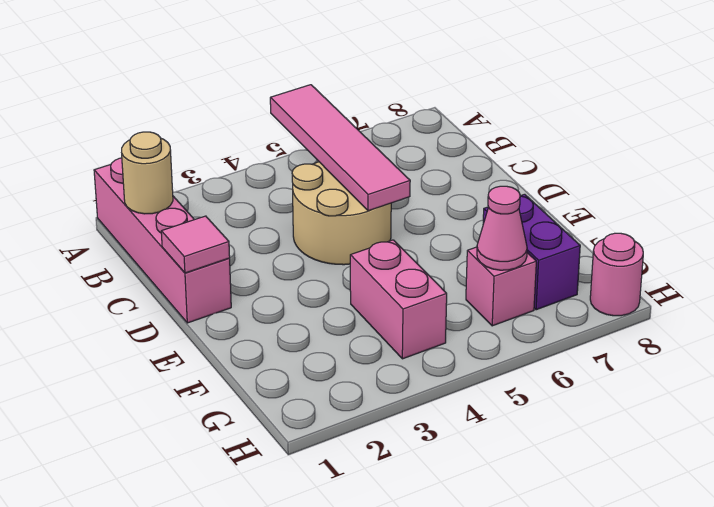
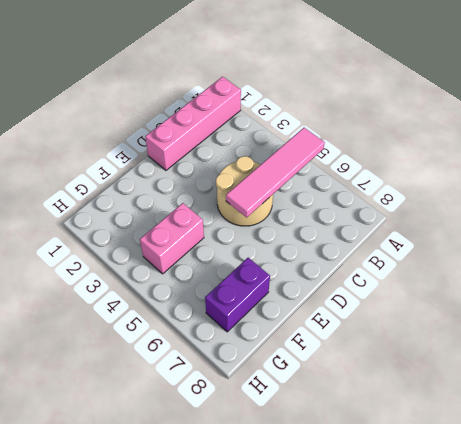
none -> pink 1x1 brick [466,247,536,326]
none -> pink 1x1 round brick [590,233,643,316]

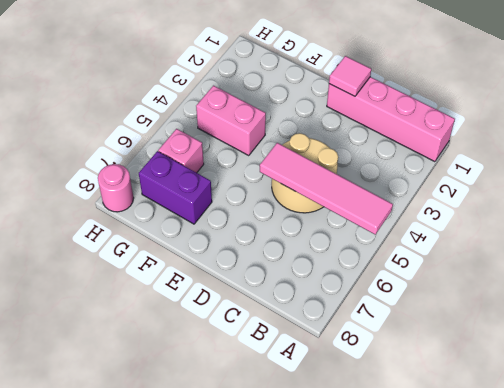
none -> tan 1x1 round brick [122,132,173,214]
none -> pink 1x1 cone [477,186,527,270]

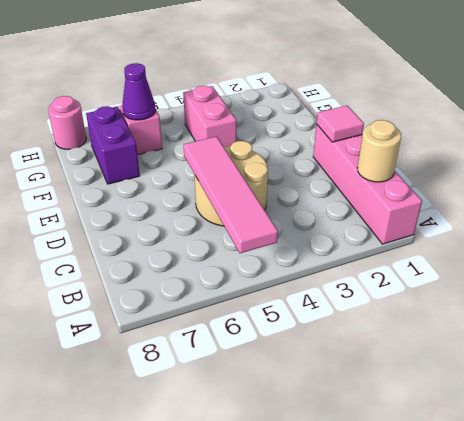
purple 1x1 cone [122,63,155,120] -> pink 1x1 cone [477,186,527,270]

